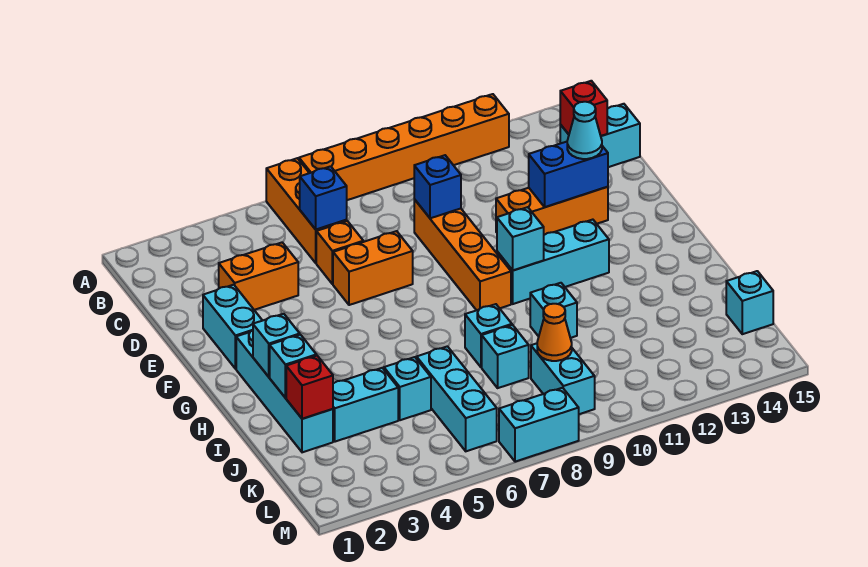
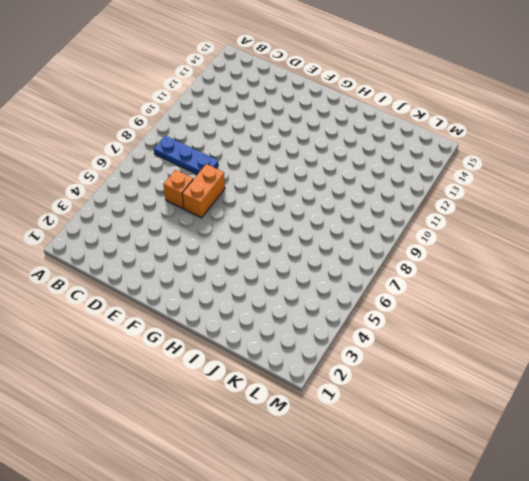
blue 1x3 plate [154,136,218,174] -> none
none -> orange 1x3 brick [266,158,347,263]
none -> orange 1x6 brick [299,94,509,200]
none -> cyan 1x2 brick [560,104,640,167]
none -> orange 1x2 brick [219,242,298,310]

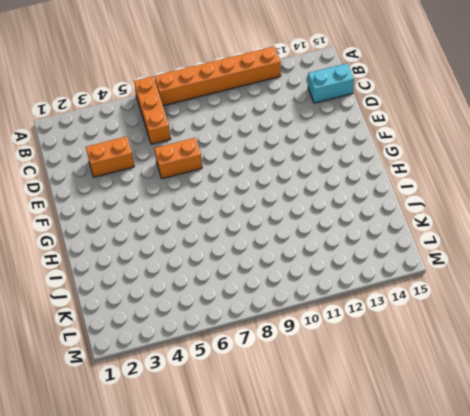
none -> orange 1x1 brick [316,221,363,284]
none -> orange 1x4 brick [414,199,511,310]
none -> cyan 1x2 brick [203,285,263,369]
none -> orange 1x3 brick [496,187,608,235]

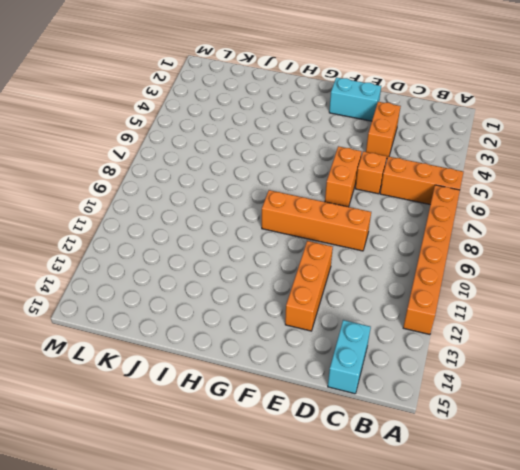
none -> cyan 1x4 brick [236,330,333,452]
none -> cyan 1x3 brick [497,220,609,304]
none -> cyan 1x1 brick [465,304,512,367]
none -> cyan 1x1 brick [530,283,577,338]

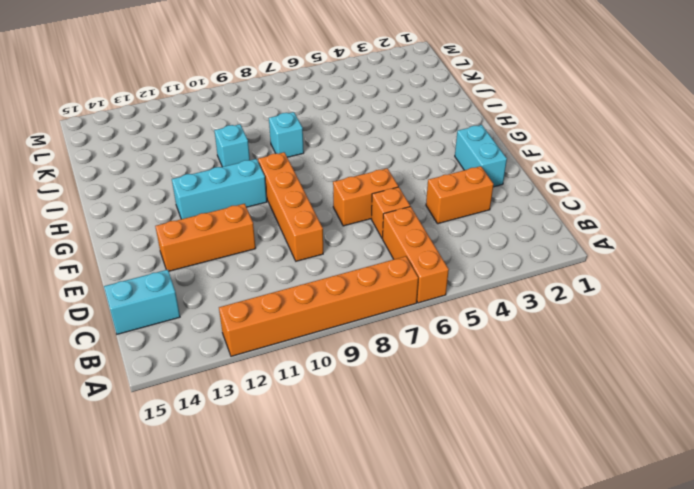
none -> cyan 1x4 brick [236,330,333,452]
none -> cyan 1x2 brick [333,368,398,442]
none -> cyan 1x1 brick [384,357,431,420]
none -> cyan 1x3 brick [417,346,497,451]

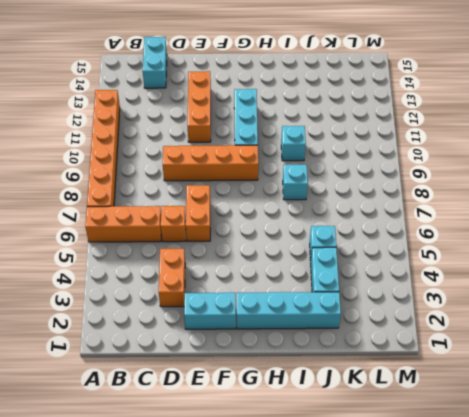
none -> cyan 1x3 brick [417,346,497,451]
none -> cyan 1x1 brick [482,325,529,388]
none -> cyan 1x2 brick [531,343,595,414]
none -> cyan 1x1 brick [726,271,773,334]

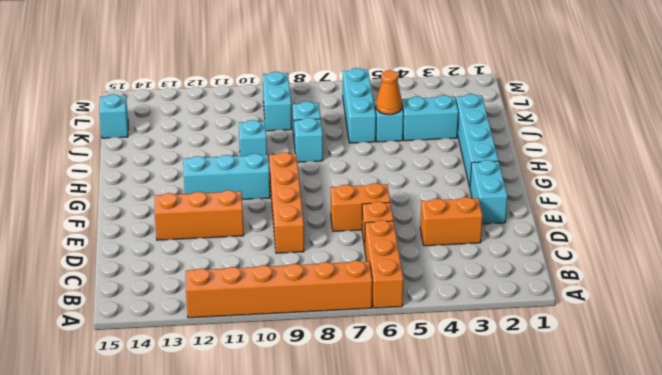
orange 1x1 cone [376,70,402,115] -> orange 1x1 cone moved to [537,304,572,361]
none -> cyan 1x2 brick [560,104,640,167]
none -> cyan 1x2 brick [499,388,579,462]
none -> blue 1x1 brick [300,166,347,230]
none -> red 1x1 brick [560,81,607,136]

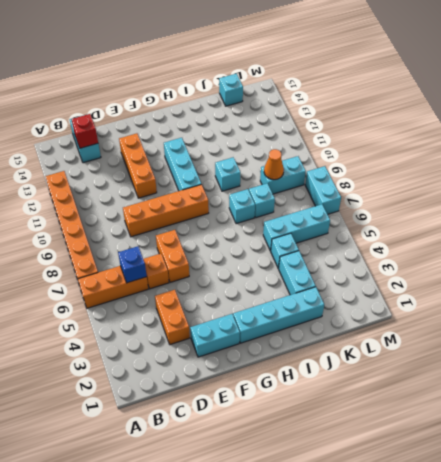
none -> blue 1x1 brick [414,155,461,218]
none -> blue 1x2 brick [529,142,608,207]
none -> cyan 1x1 brick [497,207,544,270]
none -> cyan 1x1 brick [253,314,300,377]

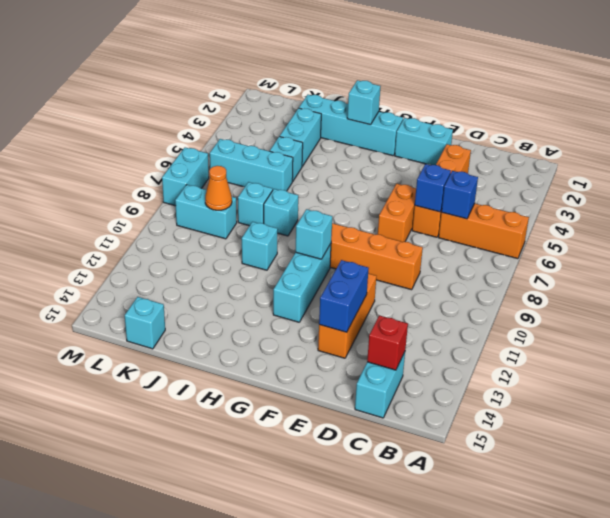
blue 1x1 brick [415,164,451,212] -> blue 1x1 brick moved to [414,155,461,218]
none -> orange 1x6 brick [299,94,509,200]
none -> cyan 1x1 brick [270,335,316,398]
none -> red 1x1 brick [286,356,333,419]
none -> cyan 1x1 cone [567,102,602,159]

